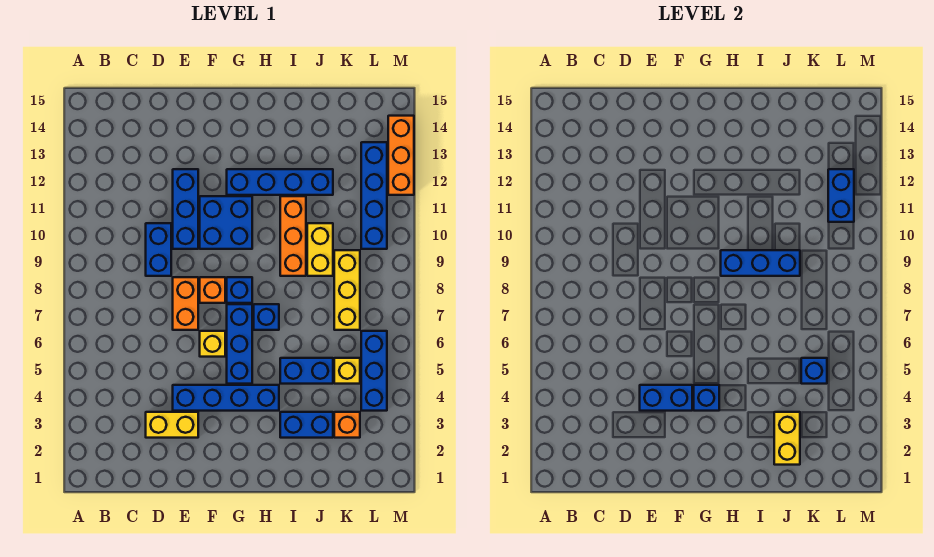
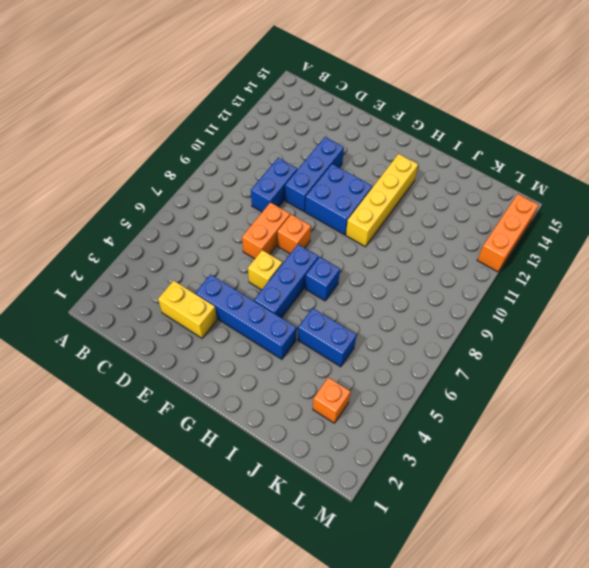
yellow 1x4 brick [346,154,418,247] -> blue 1x4 brick [227,169,333,195]
none -> blue 1x1 brick [227,277,252,303]
none -> blue 1x2 brick [280,412,333,438]
none -> orange 1x3 brick [280,196,306,276]

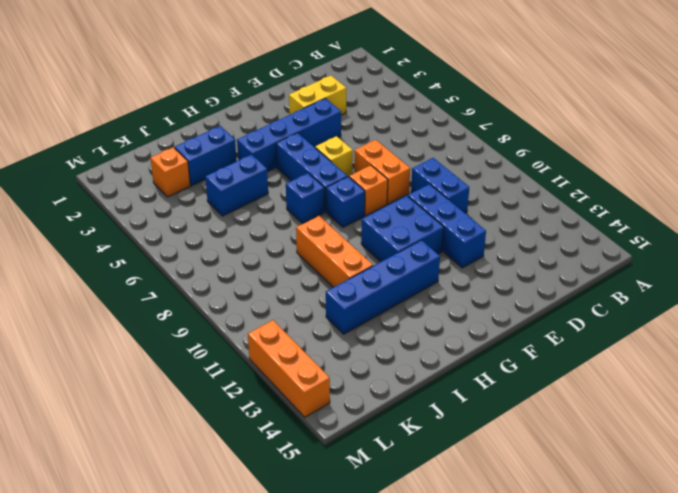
none -> yellow 1x2 brick [307,223,333,276]
none -> yellow 1x1 brick [334,358,360,384]
none -> yellow 1x3 brick [334,250,360,330]

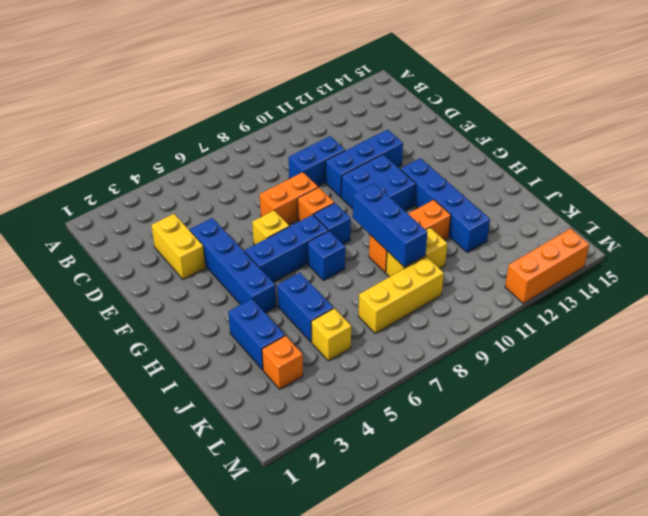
none -> blue 1x3 brick [361,331,387,411]
none -> blue 1x4 brick [361,142,387,249]
none -> blue 1x2 brick [640,385,692,411]

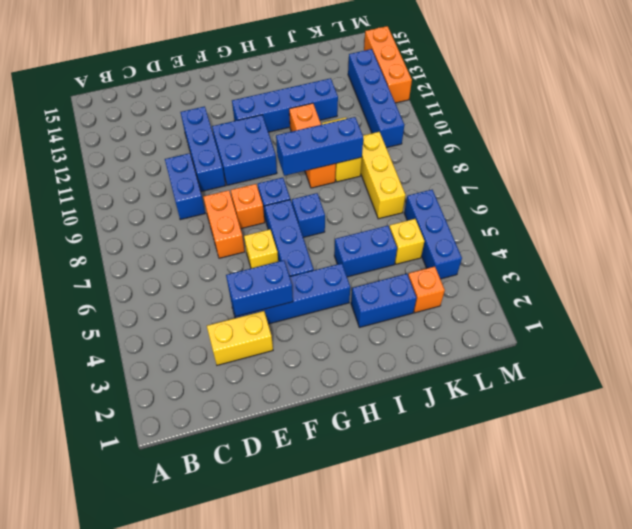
none -> blue 1x1 brick [694,385,719,411]
none -> yellow 1x2 brick [774,412,800,465]
none -> blue 1x1 brick [801,358,827,384]

